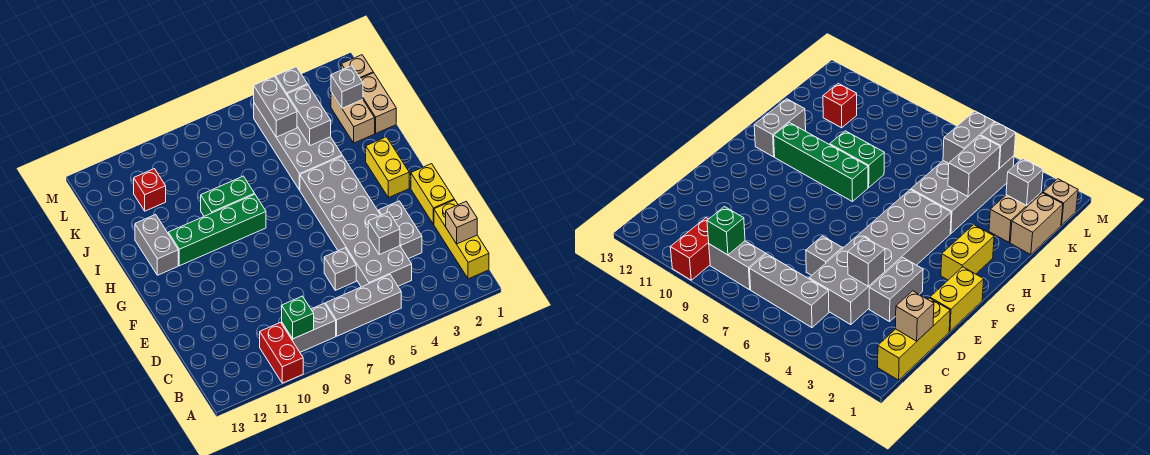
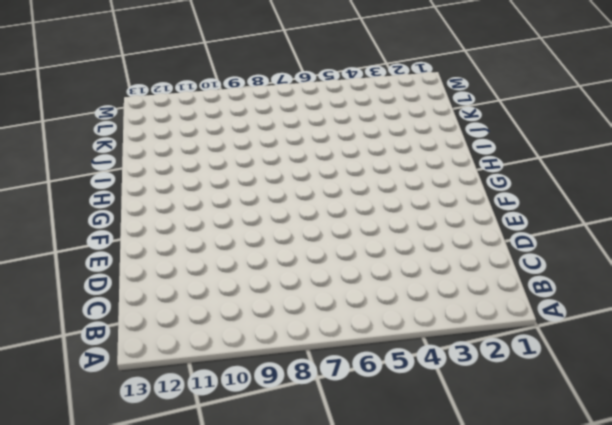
none -> red 1x2 brick [260,323,303,383]
none -> yellow 1x3 brick [434,200,489,279]
none -> grey 1x3 brick [326,275,401,336]

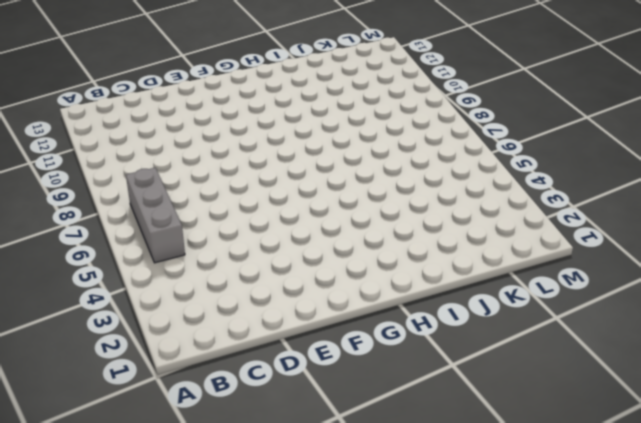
none -> red 1x2 brick [260,323,303,383]
none -> yellow 1x3 brick [434,200,489,279]
none -> grey 1x2 brick [282,303,336,352]

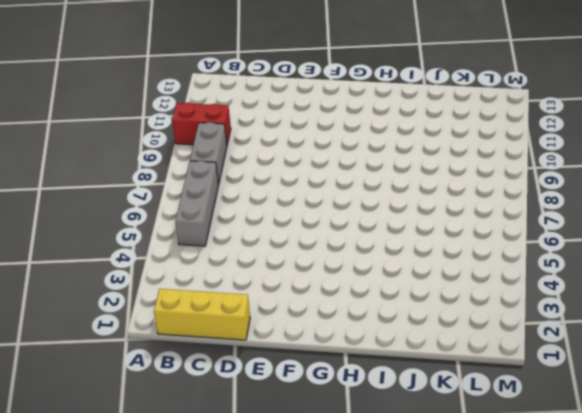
none -> grey 2x6 brick [300,156,412,287]
none -> grey 1x2 brick [379,201,422,259]
none -> grey 1x1 brick [324,248,356,290]

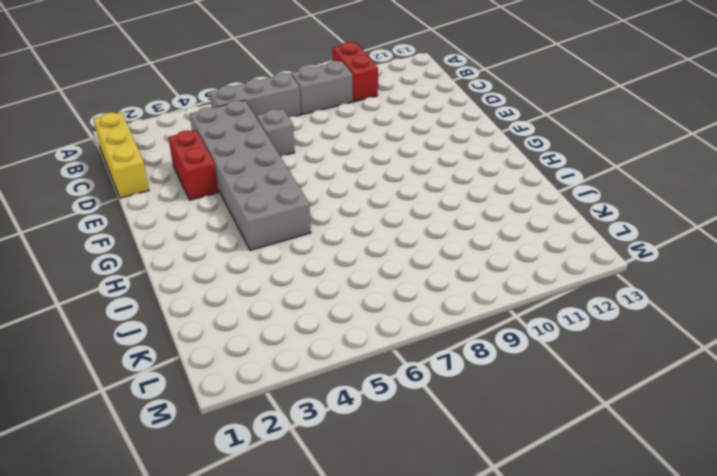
red 1x2 brick [168,130,218,200] -> grey 1x2 brick [379,201,422,259]
none -> yellow 1x2 brick [411,164,454,224]
none -> yellow 1x2 brick [366,137,409,198]
none -> green 1x4 brick [168,194,266,266]

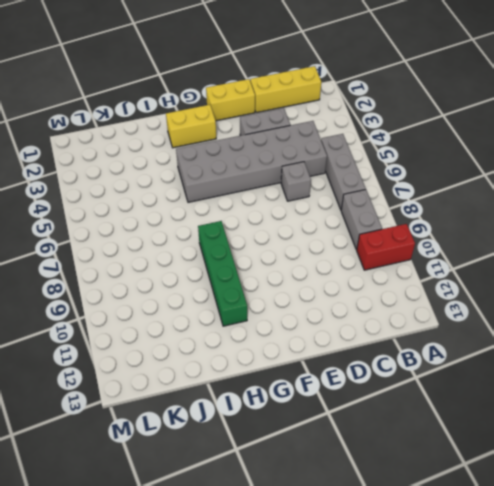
none -> grey 1x2 brick [135,215,178,275]
none -> grey 2x4 brick [254,103,342,190]
none -> green 1x2 brick [201,176,255,216]

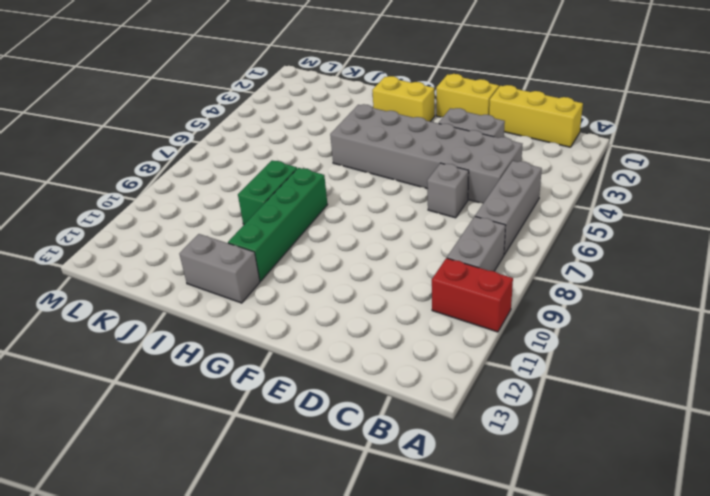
none -> grey 2x4 brick [254,103,342,190]
none -> tan 1x2 brick [361,73,396,133]
none -> tan 1x2 brick [331,92,375,143]

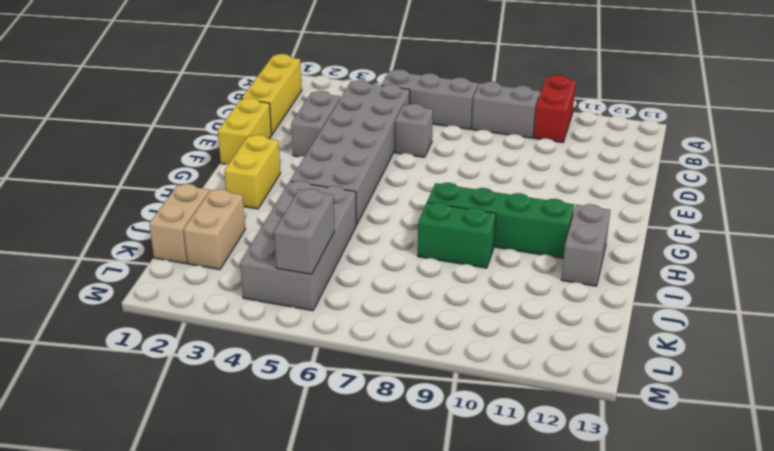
none -> red 1x1 brick [134,169,166,211]
none -> tan 1x1 brick [341,55,373,79]
none -> green 1x1 brick [282,296,314,339]

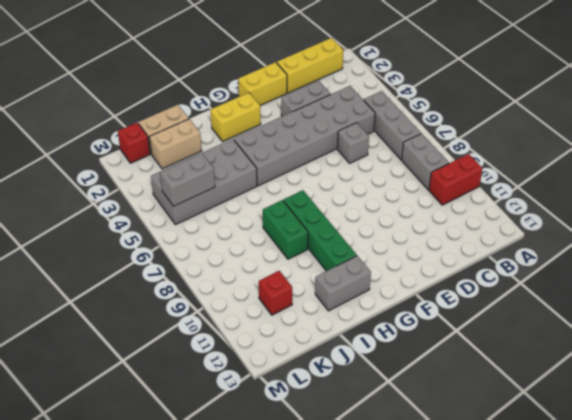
red 1x1 brick [118,123,150,163] -> tan 1x1 brick [341,55,373,79]
none -> green 1x1 brick [282,296,314,339]
none -> tan 1x1 brick [446,202,477,244]
none -> grey 1x1 brick [368,212,400,254]

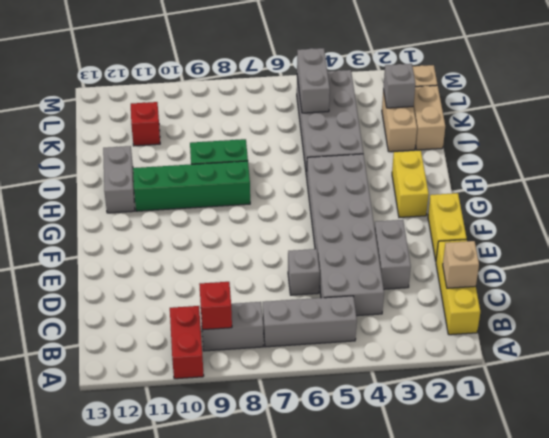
red 1x1 brick [199,282,232,330] -> green 1x1 brick [282,296,314,339]
none -> grey 1x1 brick [368,212,400,254]
none -> grey 1x2 brick [287,85,331,145]
none -> grey 1x1 brick [276,67,308,95]

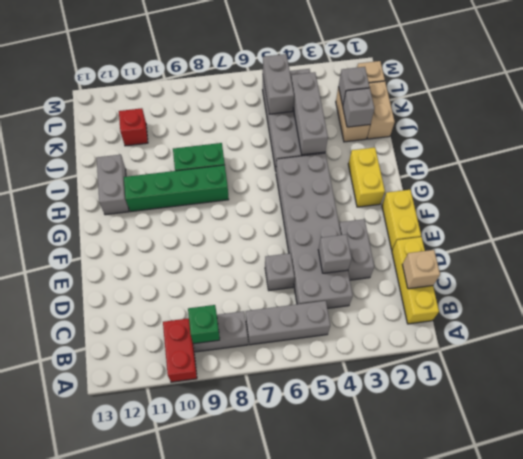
grey 1x3 brick [291,72,328,155] -> grey 1x2 brick [287,85,331,145]
grey 1x1 brick [343,88,374,127] -> grey 1x1 brick moved to [276,67,308,95]

